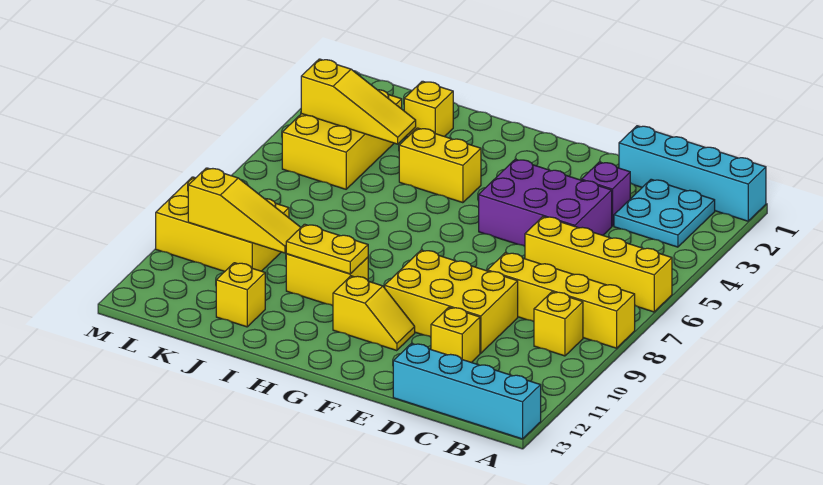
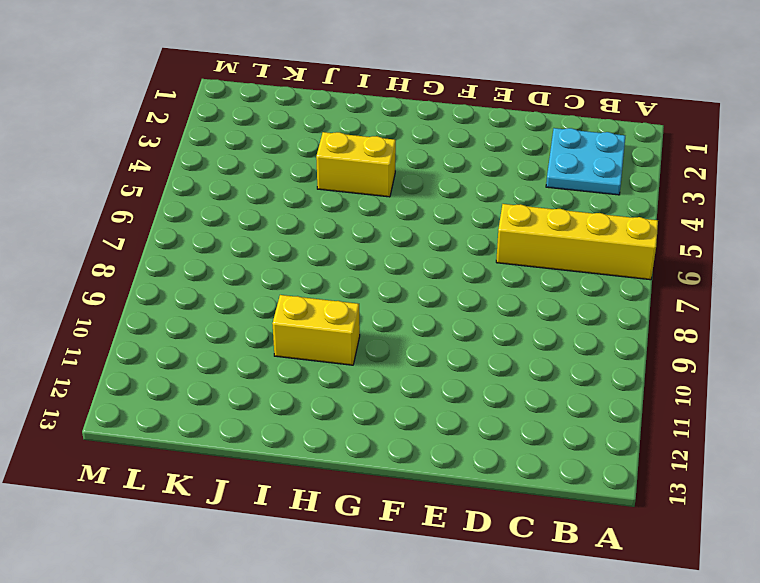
none -> cyan 1x4 brick [619,126,766,221]
none -> yellow 1x4 brick [487,253,635,348]
none -> cyan 1x4 brick [393,343,541,439]

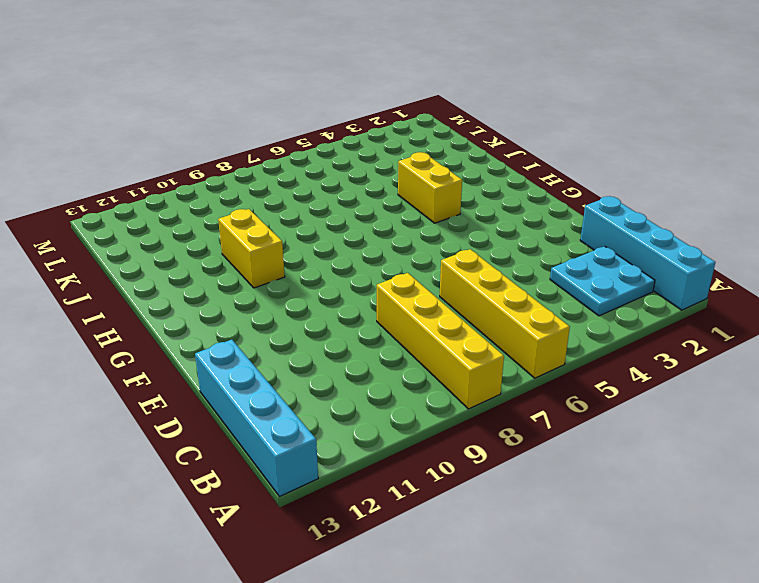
none -> yellow 1x1 brick [534,292,583,356]
none -> purple 1x1 brick [581,162,630,226]
none -> purple 2x3 brick [479,159,612,246]

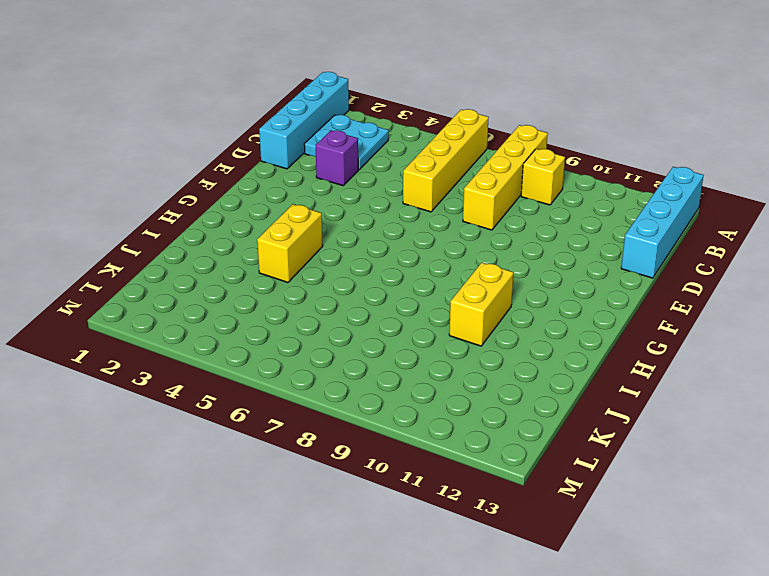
none -> purple 2x3 brick [479,159,612,246]
none -> yellow 2x3 brick [385,250,518,353]
none -> yellow 1x1 brick [431,307,480,363]

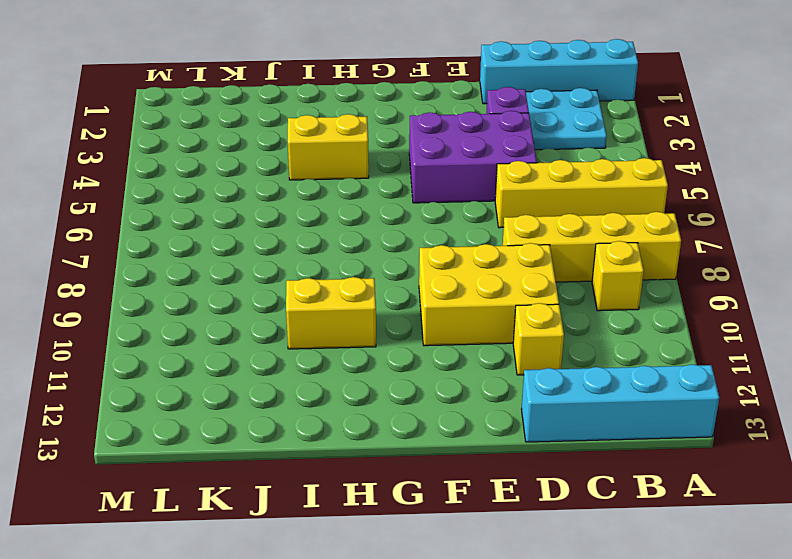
none -> yellow 1x2 slope [333,276,415,351]
none -> yellow 1x1 brick [404,81,453,137]
none -> yellow 1x1 brick [216,263,265,327]

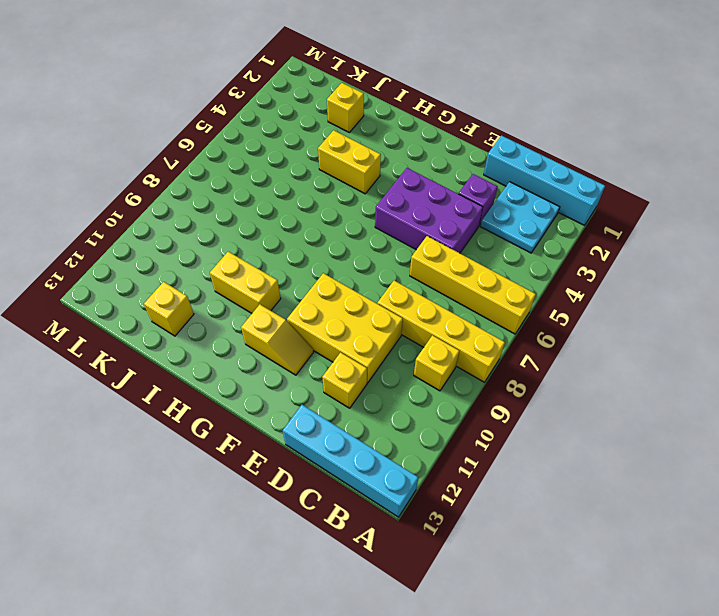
none -> yellow 2x3 brick [282,90,402,189]
none -> yellow 2x3 brick [156,177,289,271]
none -> yellow 1x2 plate [286,224,368,274]

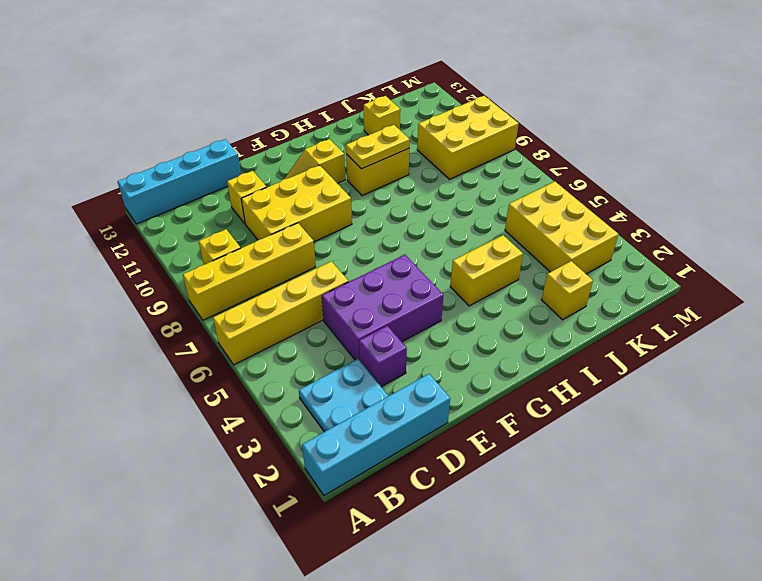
none -> yellow 1x3 slope [301,59,416,144]
none -> yellow 1x3 slope [188,168,301,253]

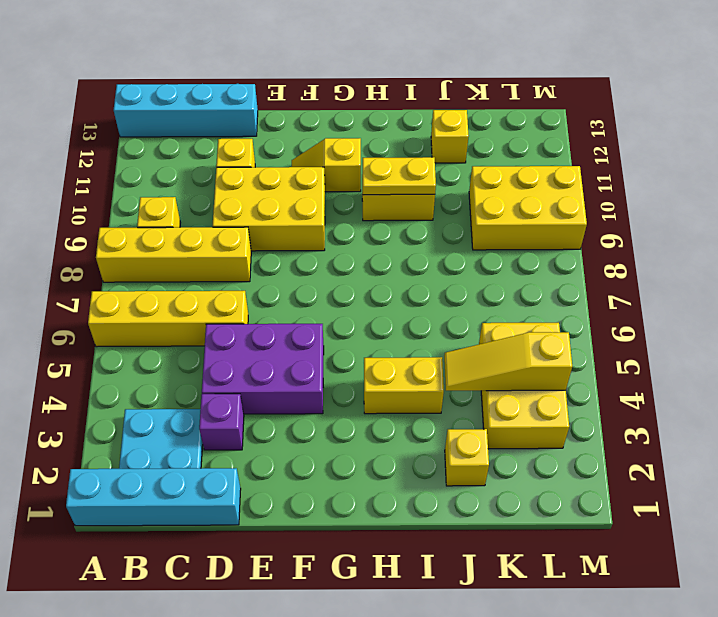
none -> yellow 1x3 slope [188,168,301,253]

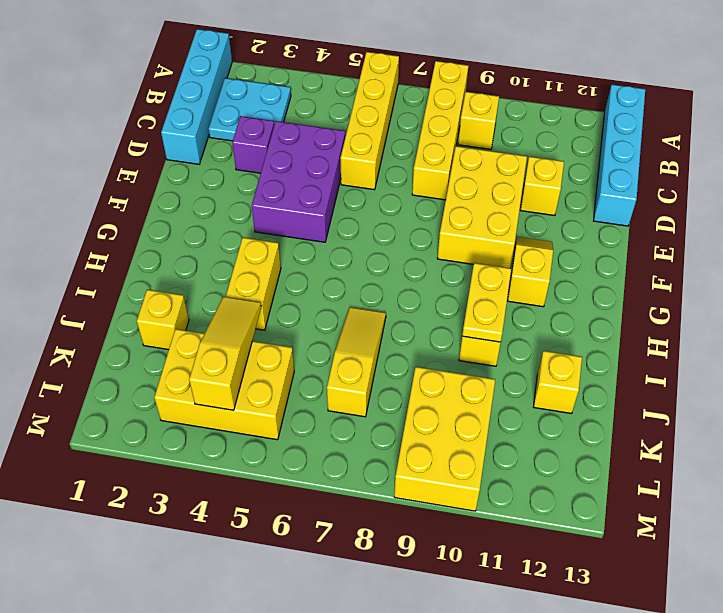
yellow 1x3 slope [327,307,386,417] -> yellow 1x3 slope moved to [188,168,301,253]

